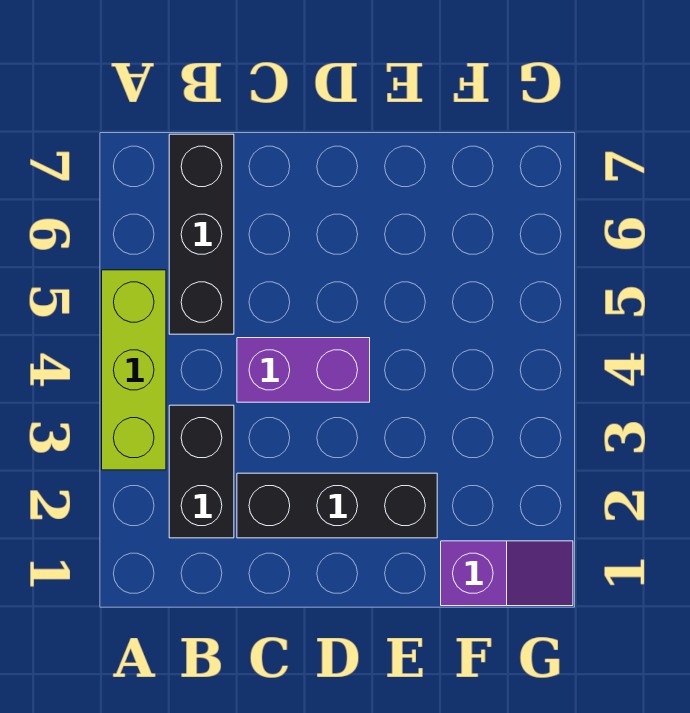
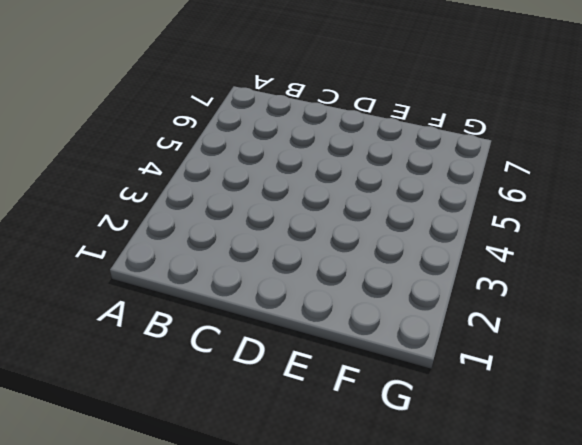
none -> lime 1x3 brick [102,270,166,470]
none -> black 1x2 brick [169,405,234,538]

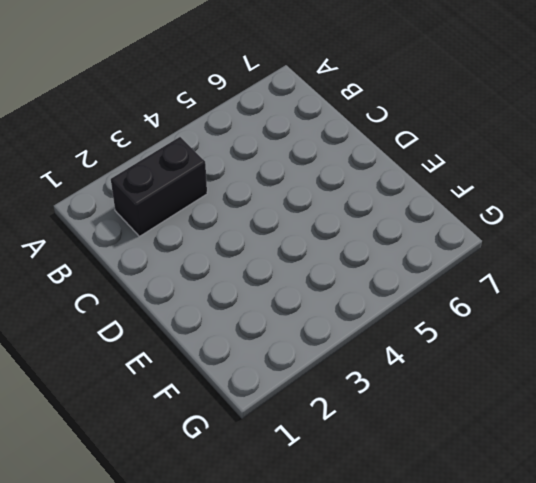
none -> lime 1x3 brick [102,270,166,470]
none -> black 1x3 brick [169,134,234,334]

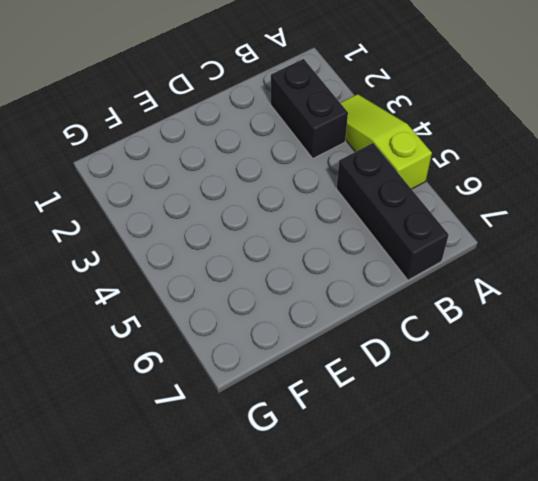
lime 1x3 slope [341,94,432,189] -> lime 1x3 brick [102,270,166,470]
none -> black 1x3 brick [237,473,437,538]
none -> purple 1x2 brick [237,338,370,402]

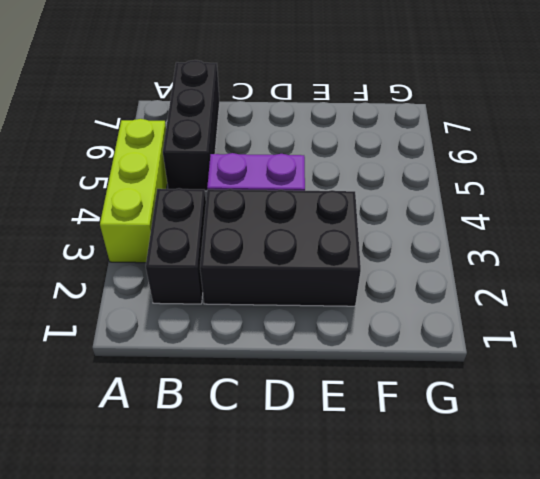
black 2x3 brick [200,189,361,306] -> black 1x3 brick [237,473,437,538]
none -> purple 1x2 slope [441,541,573,606]

